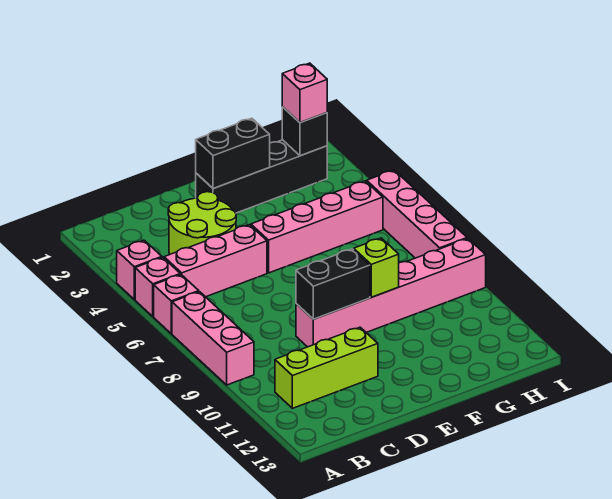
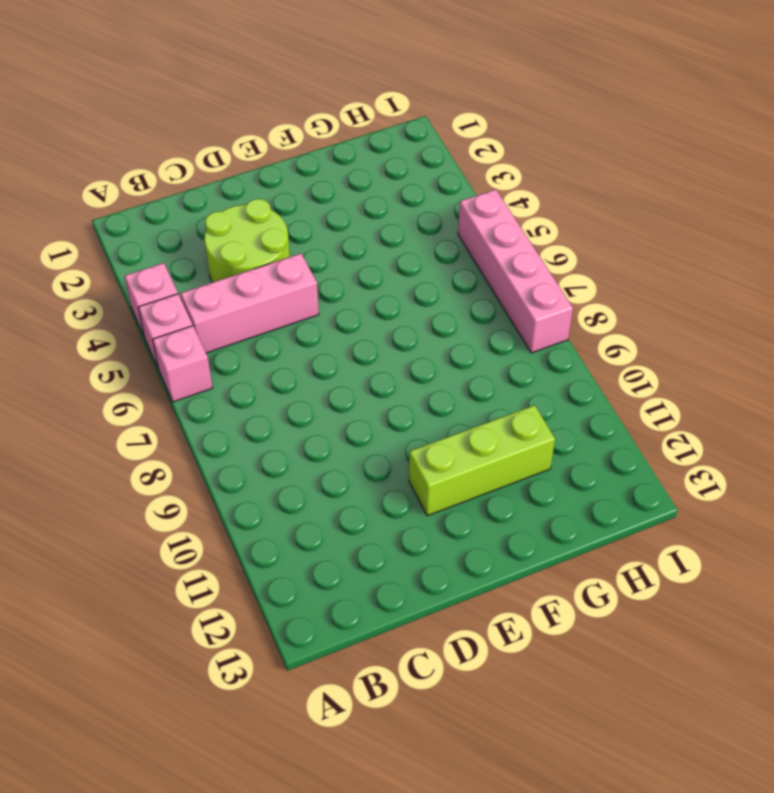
lime 1x3 brick [409,405,555,516] -> lime 1x3 brick moved to [275,327,378,408]
none -> pink 1x3 brick [172,292,254,385]
none -> pink 1x6 brick [296,239,486,347]
none -> black 1x4 brick [196,140,327,213]

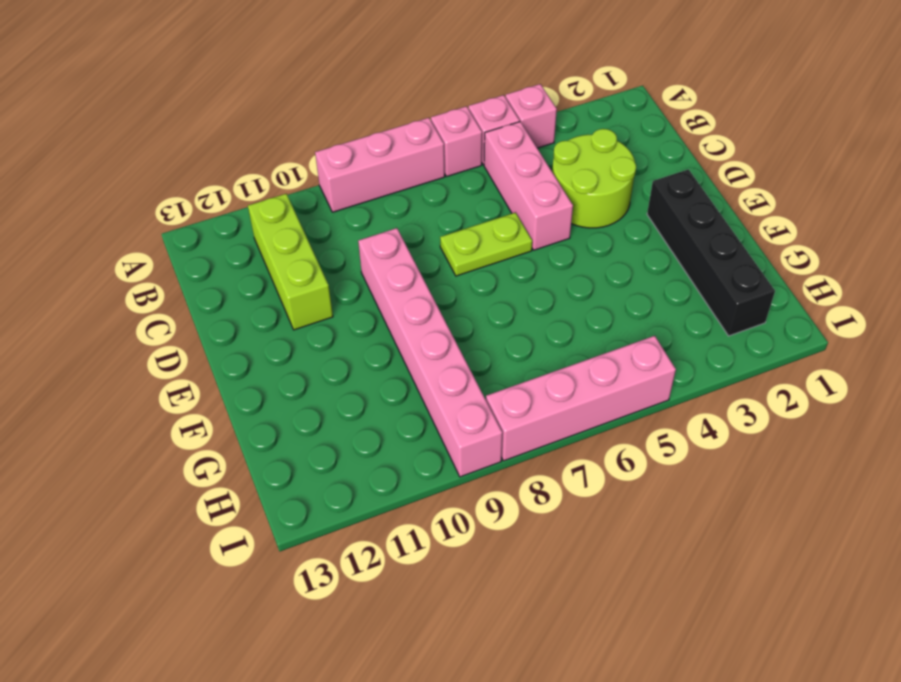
lime 1x2 plate [440,213,532,276] -> none
none -> pink 1x4 brick [251,181,383,273]
none -> black 1x2 brick [296,249,370,319]
none -> black 1x2 brick [196,118,270,189]

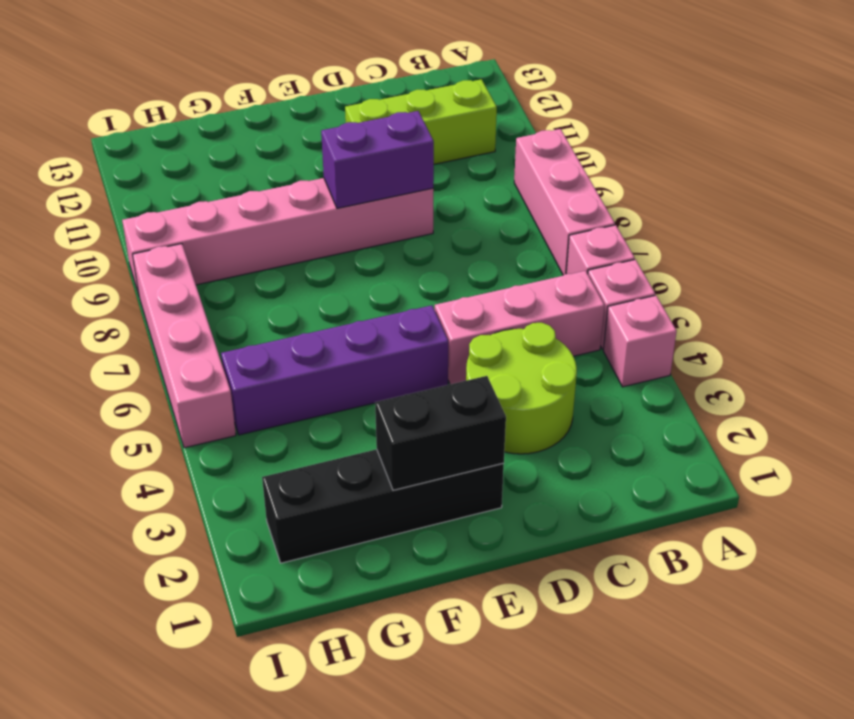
purple 1x2 brick [321,111,434,208] -> black 1x2 brick [296,249,370,319]
purple 1x4 brick [221,305,448,435] -> pink 1x4 brick [251,181,383,273]
none -> lime 1x1 brick [354,238,399,297]
none -> black 1x1 brick [282,107,327,156]
none -> pink 1x1 brick [282,63,327,123]

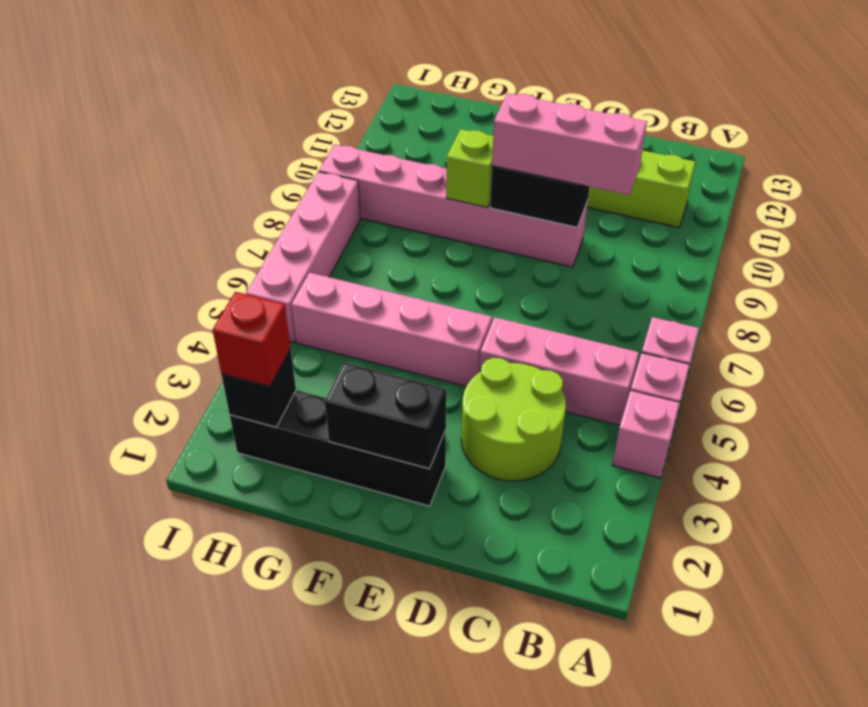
pink 1x3 brick [492,93,647,195] -> pink 1x3 brick turned to [172,292,254,385]
red 1x1 brick [213,292,291,386] -> pink 1x1 brick [282,63,327,123]

